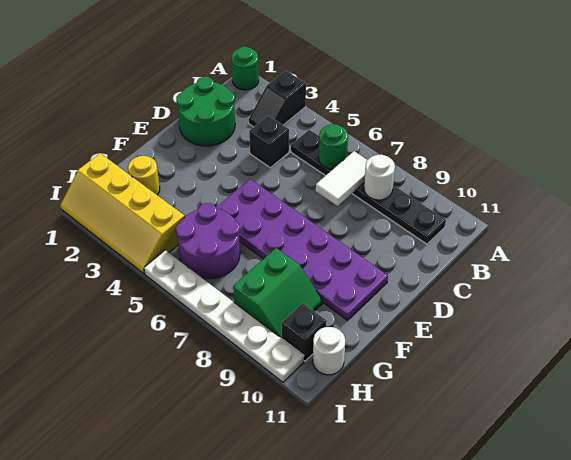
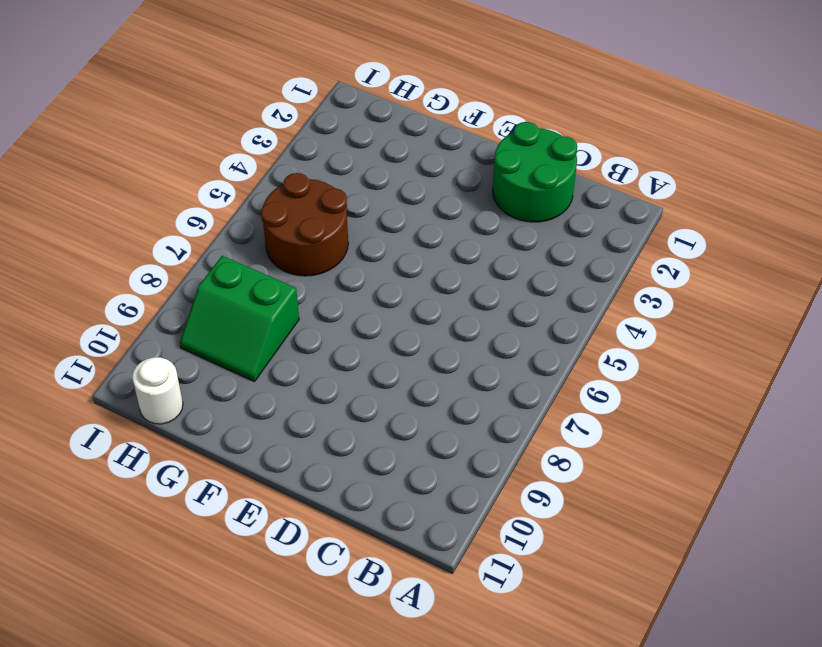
brown 2x2 round brick [261,173,348,276] -> purple 2x2 round brick [176,203,240,279]
none -> green 1x1 round brick [232,47,259,90]
none -> black 1x2 slope [249,70,306,127]
none -> black 1x6 plate [291,130,446,244]

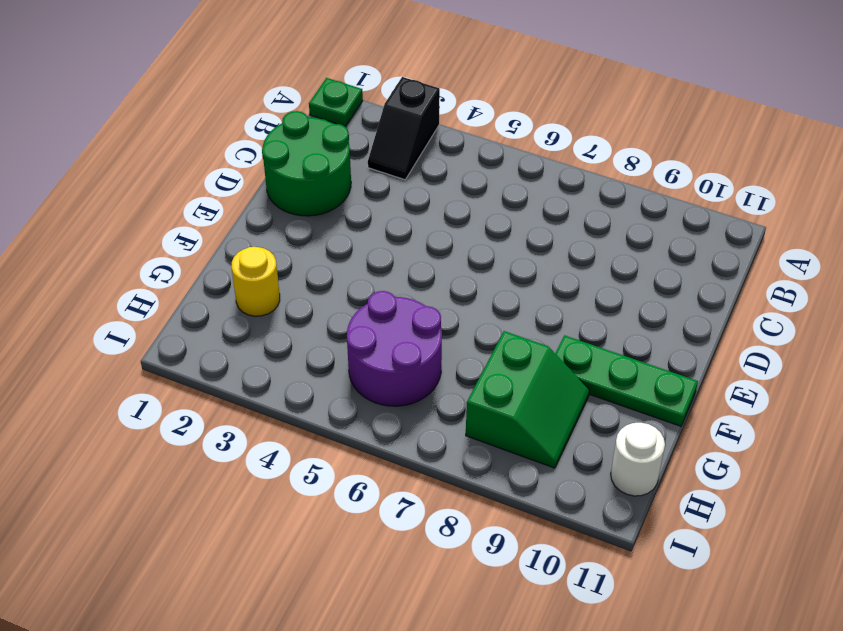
green 1x1 plate [309,78,363,126] -> green 1x1 round brick [232,47,259,90]
green 1x3 plate [555,335,698,426] -> purple 2x6 plate [216,179,388,320]
none -> black 1x6 plate [291,130,446,244]
none -> black 1x1 brick [249,115,289,168]
none -> yellow 2x4 slope [60,153,185,274]

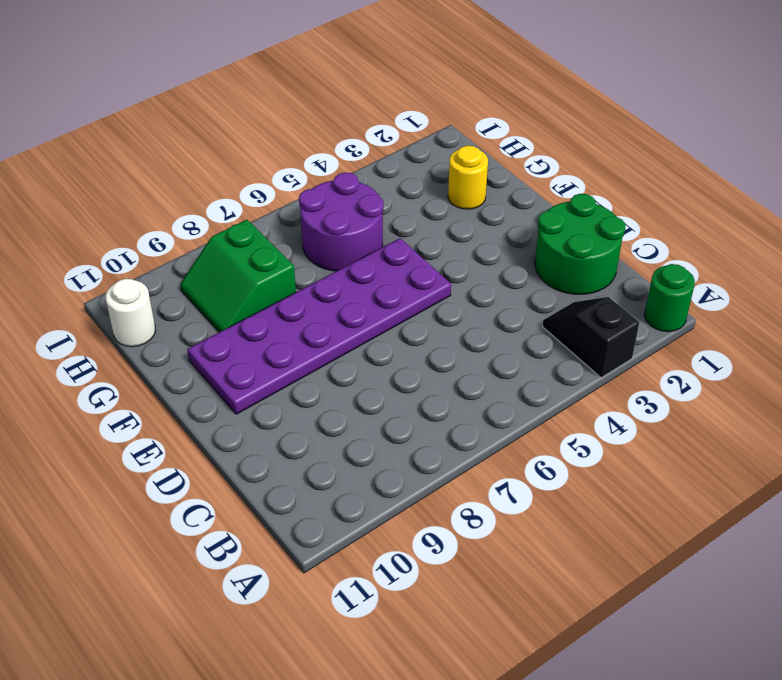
none -> black 1x6 plate [291,130,446,244]
none -> black 1x1 brick [249,115,289,168]
none -> yellow 2x4 slope [60,153,185,274]

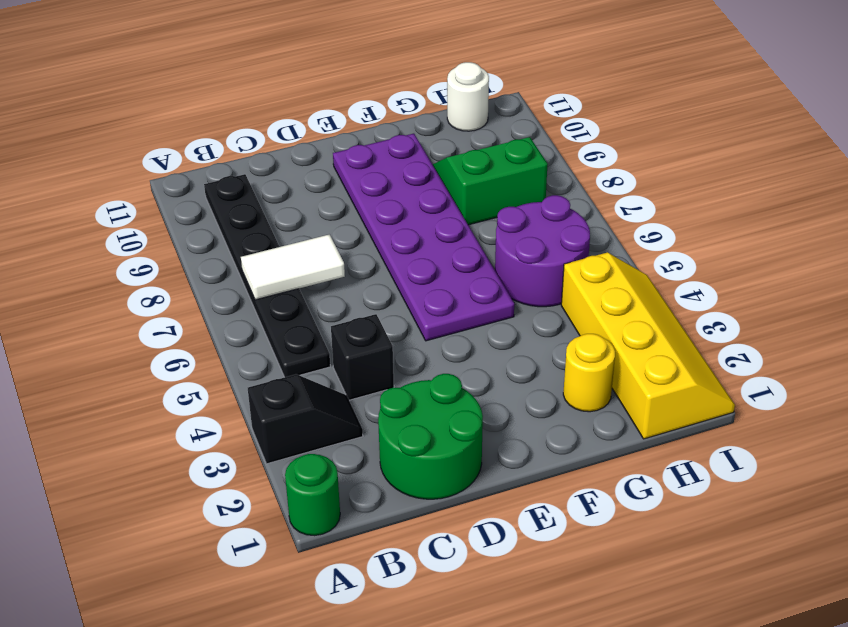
none -> black 1x1 brick [282,303,327,361]
none -> white 1x6 plate [144,250,304,382]
none -> green 1x1 round brick [319,124,348,169]

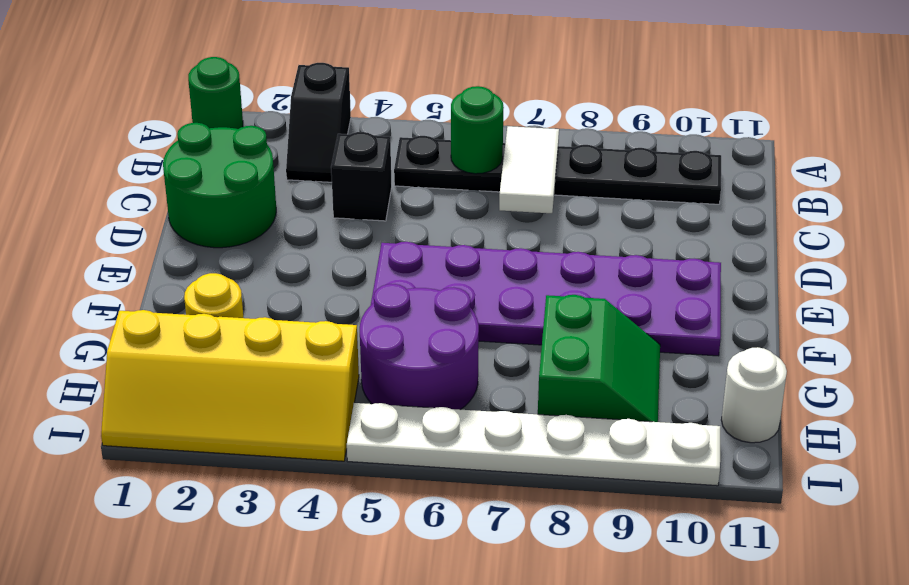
none -> black 1x1 brick [282,303,327,361]
none -> white 1x1 round brick [364,155,395,200]

